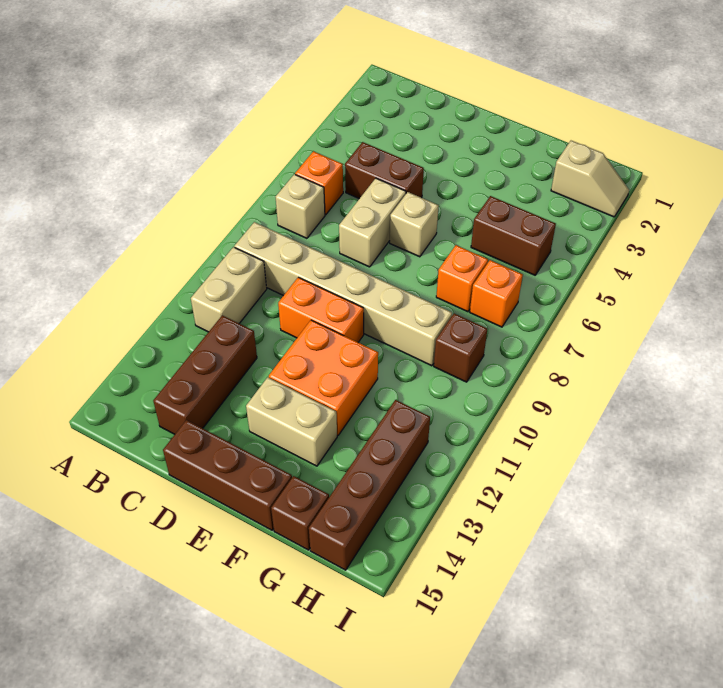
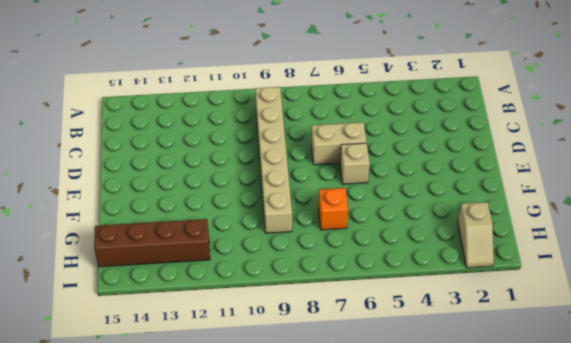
none -> orange 1x1 brick [295,151,343,215]
none -> tan 1x1 brick [276,174,325,238]
none -> tan 1x2 brick [191,247,267,332]

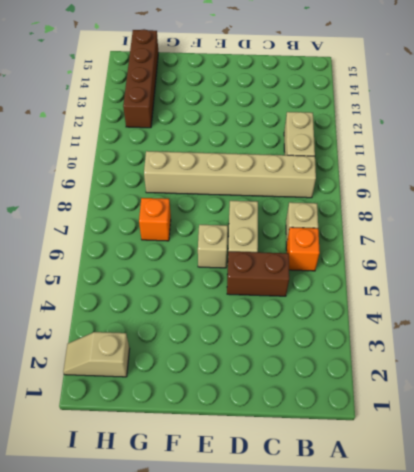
none -> brown 1x3 brick [153,315,257,434]
none -> orange 1x2 brick [278,277,364,342]
none -> brown 1x3 brick [163,420,292,530]

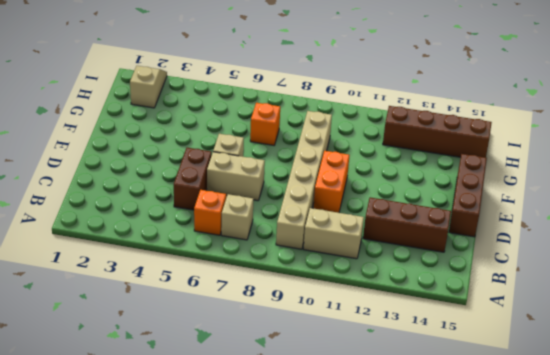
none -> orange 2x2 brick [269,320,378,436]
none -> tan 1x2 brick [246,377,337,466]
none -> brown 1x2 brick [471,196,556,275]

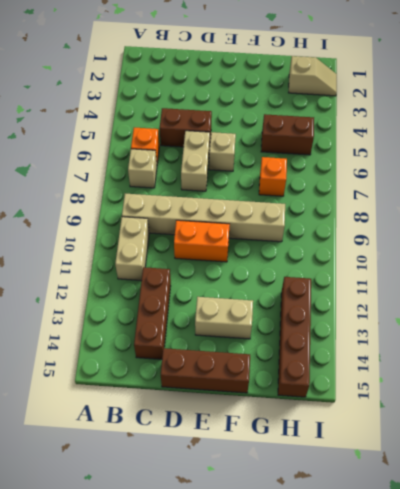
none -> orange 2x2 brick [269,320,378,436]
none -> brown 1x1 brick [271,476,329,550]
none -> orange 1x1 brick [470,260,523,327]

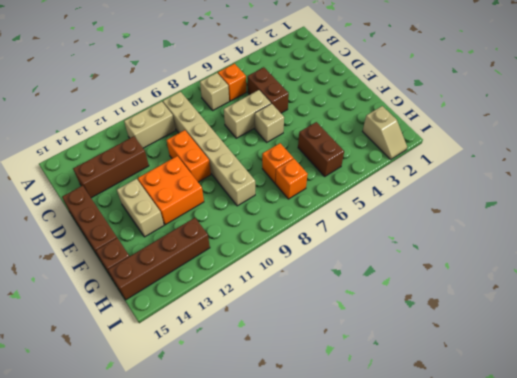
none -> brown 1x1 brick [434,313,487,382]

